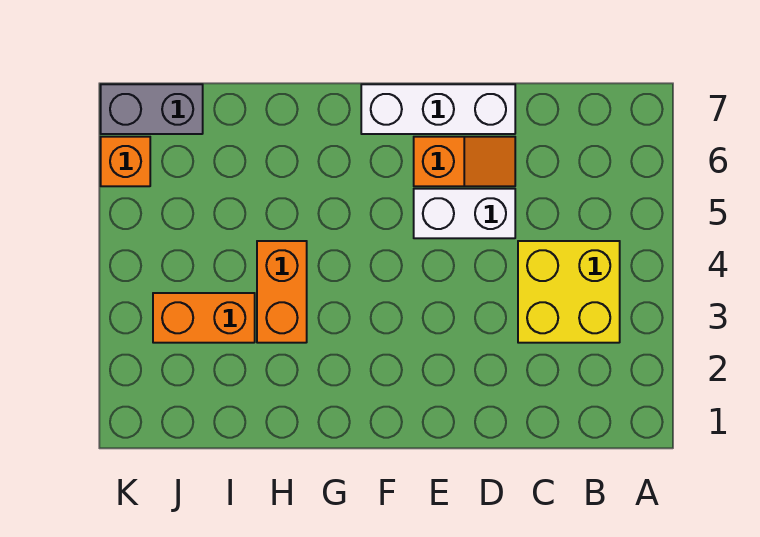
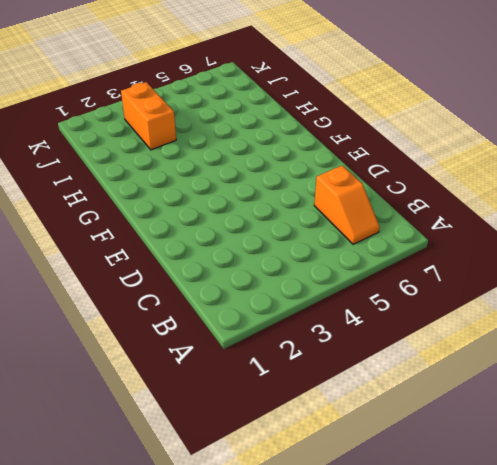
orange 1x2 slope [314,165,380,244] -> orange 1x2 slope moved to [414,137,515,186]
none -> yellow 2x2 brick [518,241,620,343]
none -> white 1x2 brick [414,189,515,238]

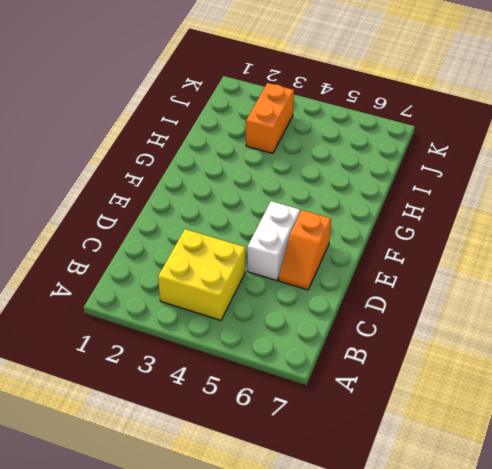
none -> white 1x3 brick [361,84,515,134]
none -> orange 1x2 brick [257,241,307,343]

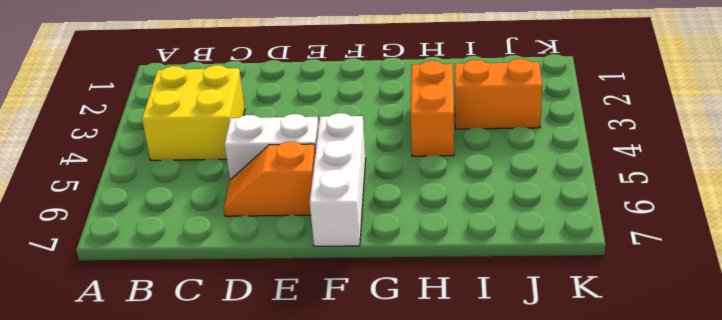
white 1x3 brick [310,113,366,246] -> white 1x3 brick turned to [361,84,515,134]
none -> grey 1x2 brick [101,84,203,134]
none -> orange 1x1 brick [101,137,150,186]

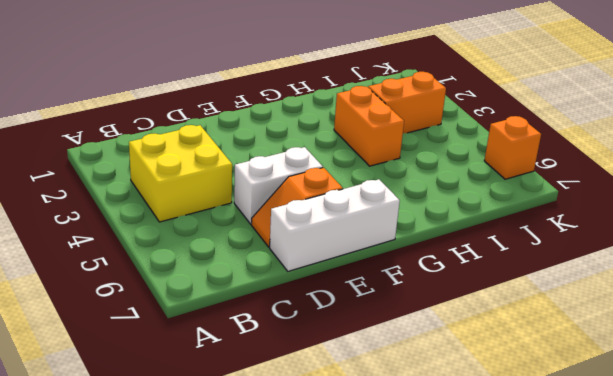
none -> grey 1x2 brick [101,84,203,134]

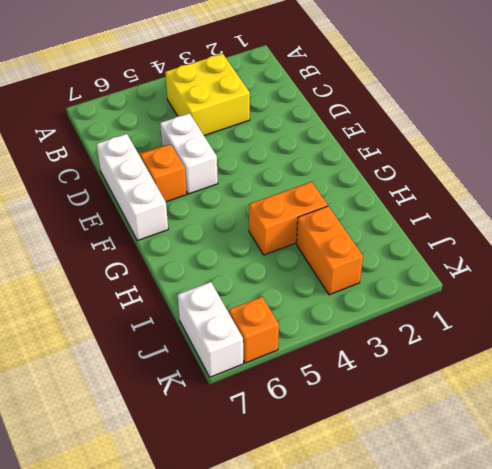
white 1x2 brick [178,282,243,377] -> grey 1x2 brick [101,84,203,134]

